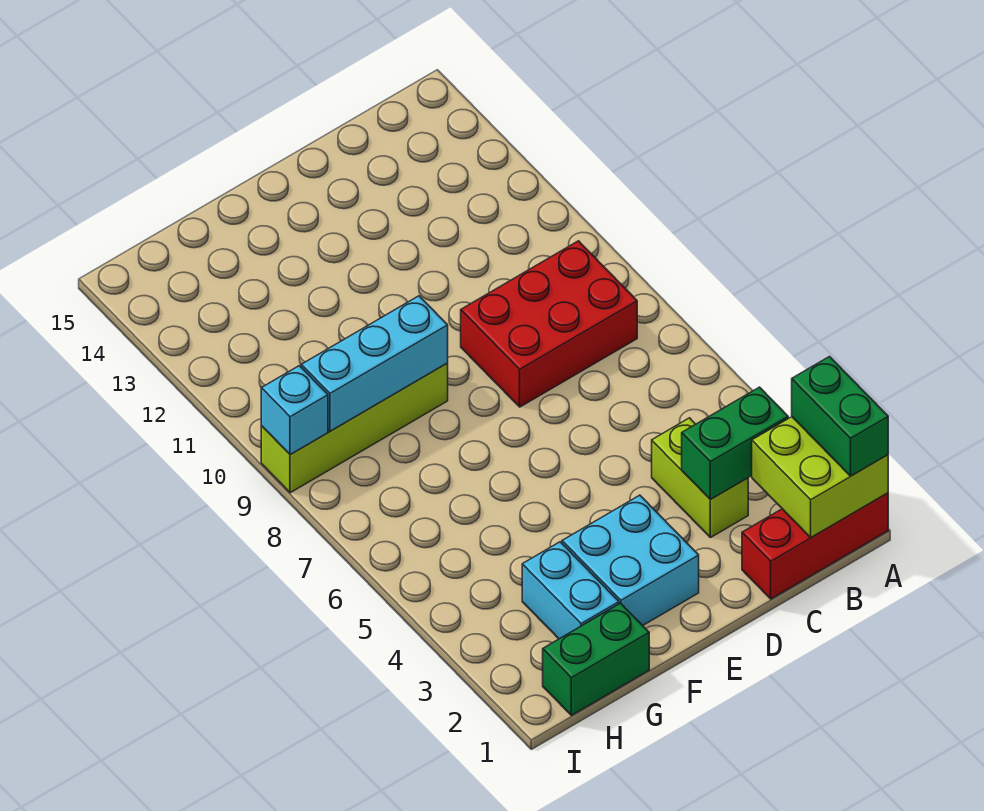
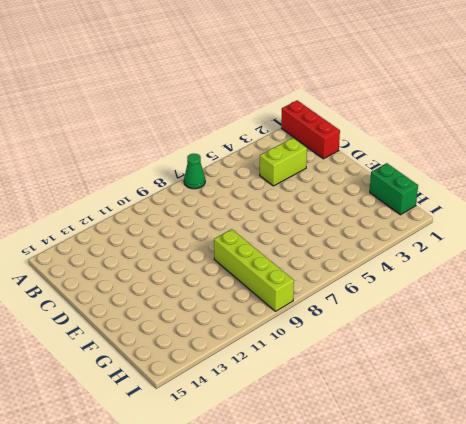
green 1x1 cone [184,154,205,189] -> none
none -> red 2x3 brick [461,241,637,407]
none -> cyan 2x2 brick [562,495,699,626]
none -> cyan 1x2 brick [522,542,619,639]

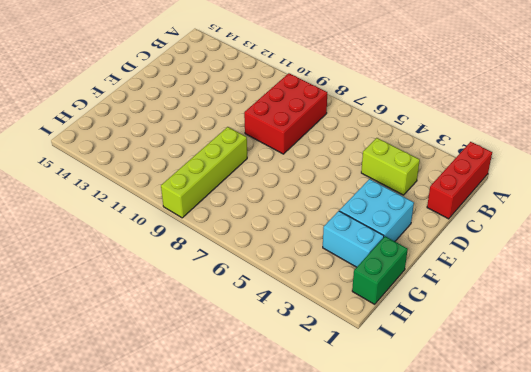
none -> lime 2x2 brick [752,417,888,537]
none -> green 1x2 brick [682,387,788,500]
none -> cyan 1x3 brick [301,296,448,431]

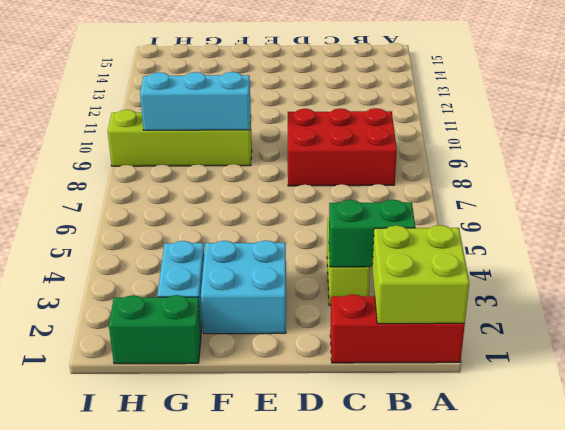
none -> cyan 1x1 brick [261,366,328,455]
none -> green 1x2 brick [792,357,888,476]

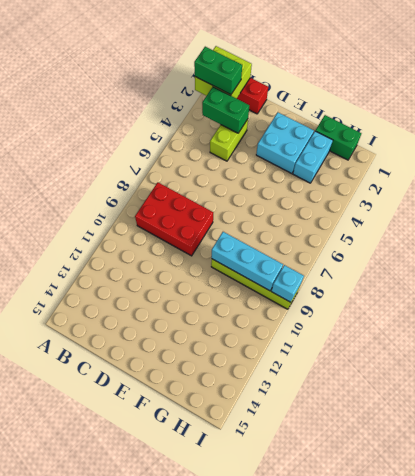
green 1x2 brick [194,47,242,95] -> green 1x2 brick turned to [792,357,888,476]

